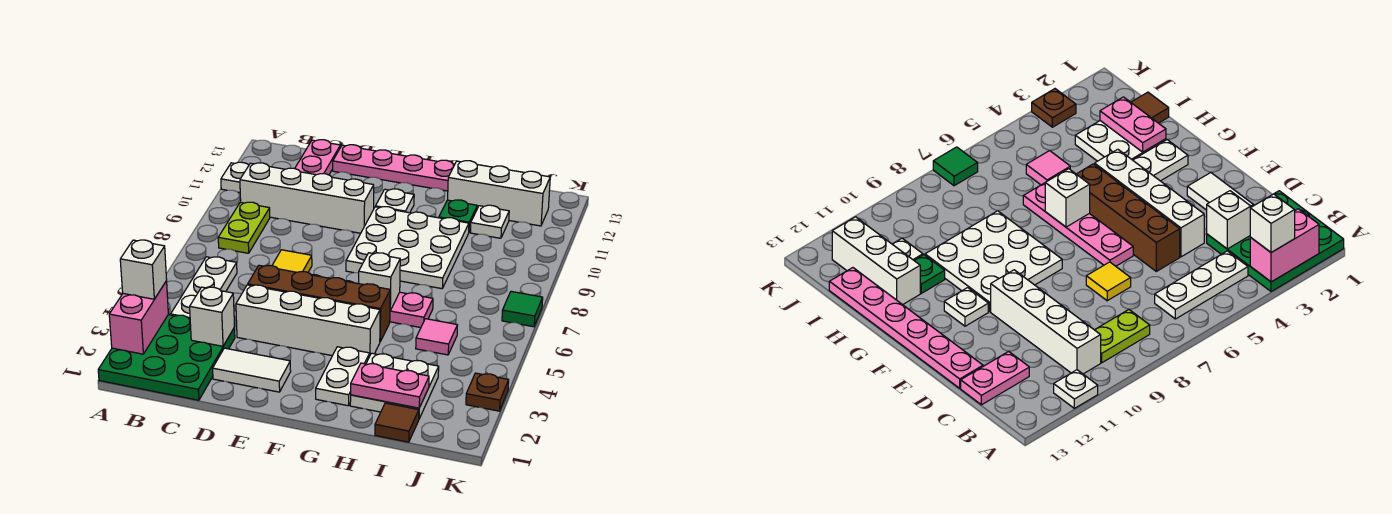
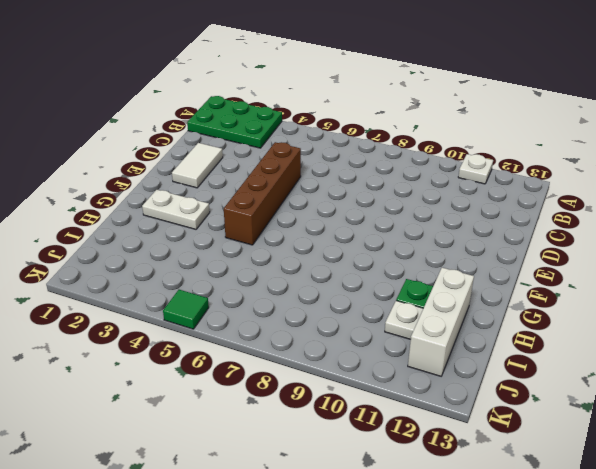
green 2x3 plate [187,96,282,148] -> green 3x3 plate [98,315,235,400]
green 1x1 tile [163,290,209,329] -> green 1x1 tile moved to [502,291,543,327]
none -> white 1x3 plate [171,257,237,319]
none -> lime 1x2 plate [218,202,270,253]
none -> white 1x4 brick [240,163,374,233]

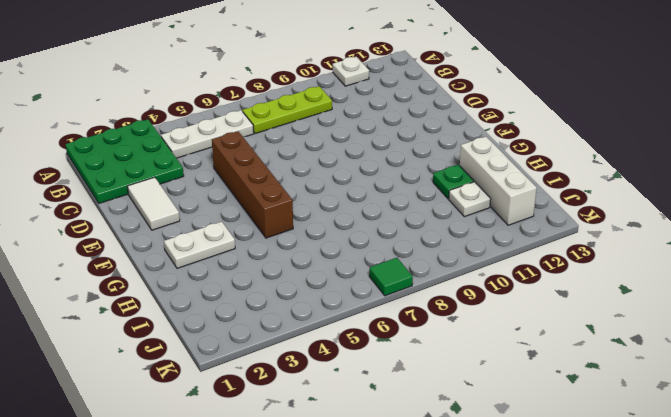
lime 1x3 plate [243,86,332,134] -> lime 1x2 plate [218,202,270,253]
none -> white 1x4 brick [240,163,374,233]
none -> pink 1x2 plate [295,140,340,175]
none -> white 1x4 brick [236,285,380,356]

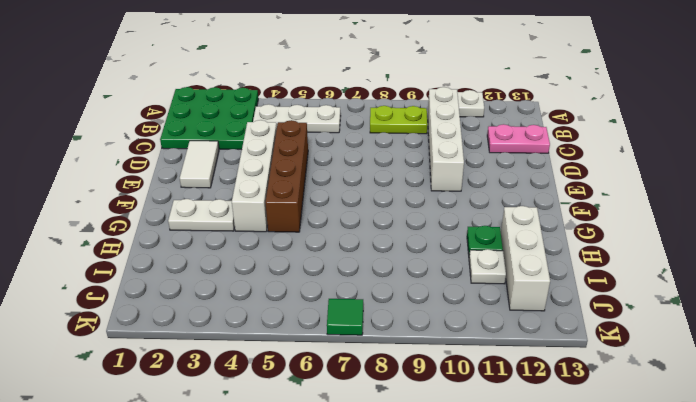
none -> yellow 1x1 tile [272,250,312,272]
none -> pink 1x6 plate [333,145,455,191]
none -> pink 1x4 plate [314,275,433,328]

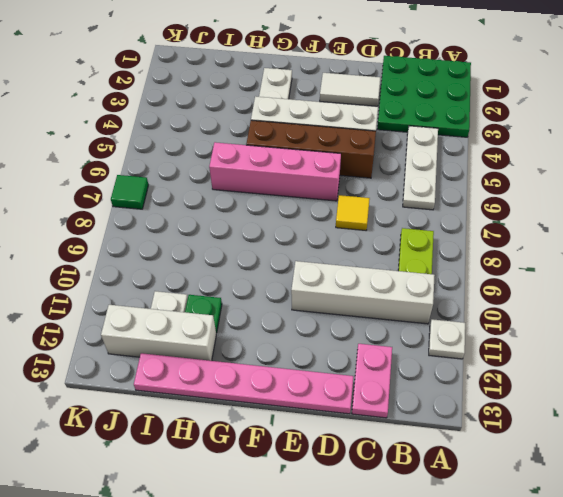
pink 1x4 brick [209,142,341,201] -> pink 1x4 plate [314,275,433,328]
none -> white 3x3 plate [346,207,469,289]
none -> white 1x1 plate [376,189,414,213]
none -> white 2x2 plate [350,353,439,419]

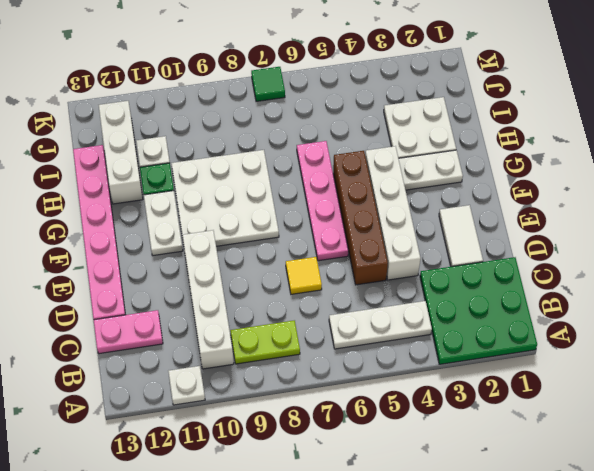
white 1x2 plate [144,191,183,256] -> white 1x1 plate [376,189,414,213]
none -> brown 1x1 tile [375,403,419,442]
none -> pink 1x1 tile [416,319,457,355]
none -> brown 1x1 plate [466,373,509,411]

